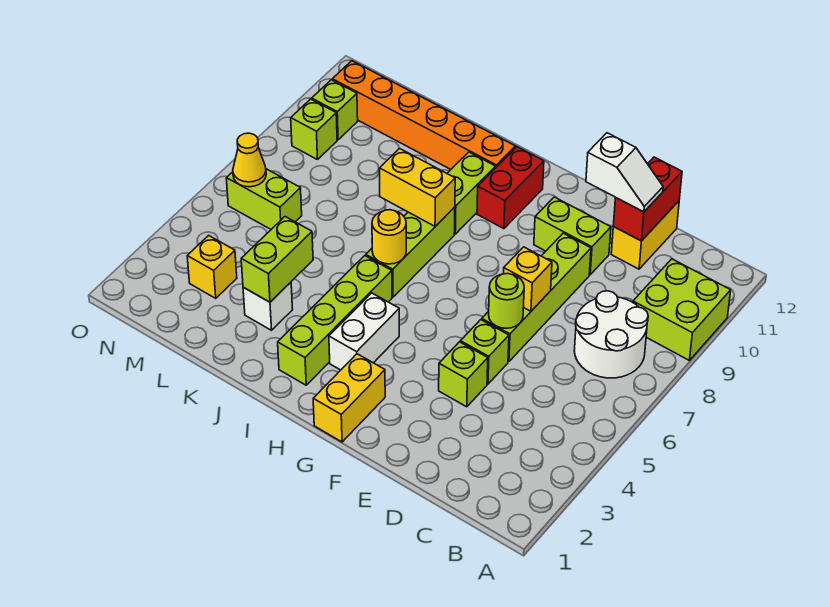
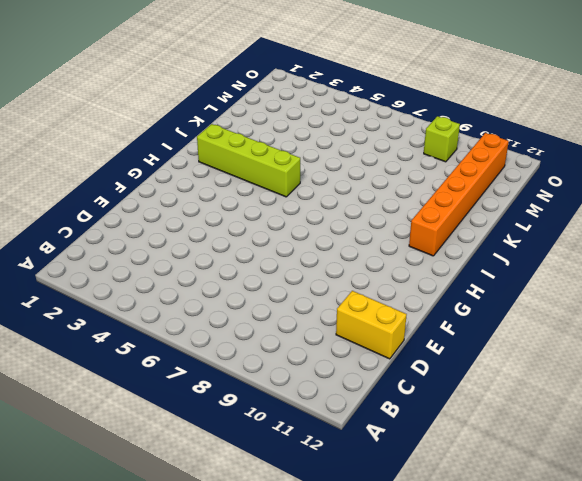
none -> lime 2x2 brick [633,259,731,361]
none -> white 2x2 round brick [574,291,648,378]
none -> lime 1x1 brick [439,342,488,407]

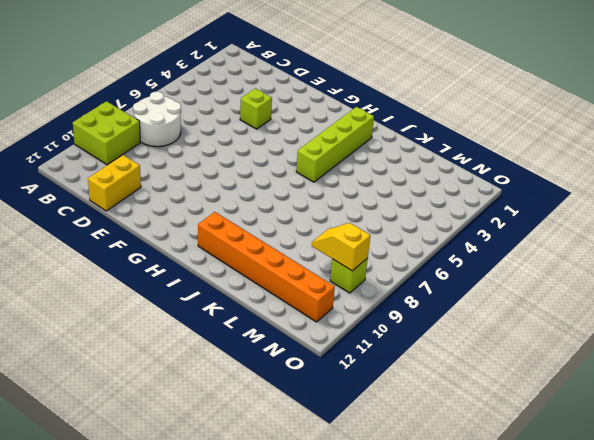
yellow 1x2 slope [312,223,370,271] -> none
none -> lime 1x1 brick [460,320,509,384]
none -> lime 1x4 brick [482,233,591,362]
none -> lime 1x2 brick [534,197,611,275]

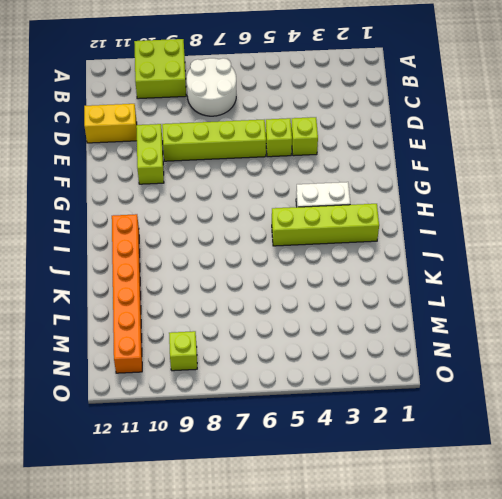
none -> yellow 1x2 brick [313,354,385,442]
none -> red 1x2 brick [477,147,544,229]
none -> lime 1x3 brick [366,207,455,297]

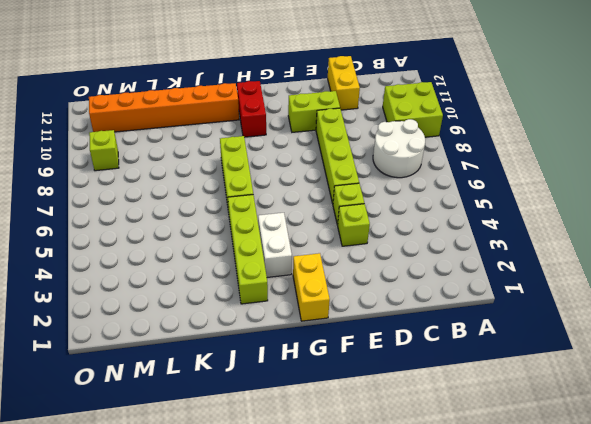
none -> lime 1x2 brick [447,152,496,234]
none -> white 1x1 brick [243,282,293,330]
none -> yellow 1x1 brick [187,235,237,298]

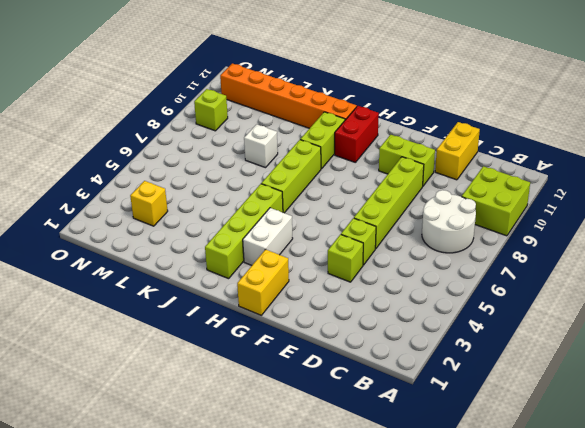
white 1x1 brick [244,124,278,168] -> white 1x1 brick moved to [243,282,293,330]
none -> lime 1x2 brick [226,169,302,229]
none -> lime 1x1 brick [312,80,358,140]
none -> red 1x2 brick [613,157,682,241]

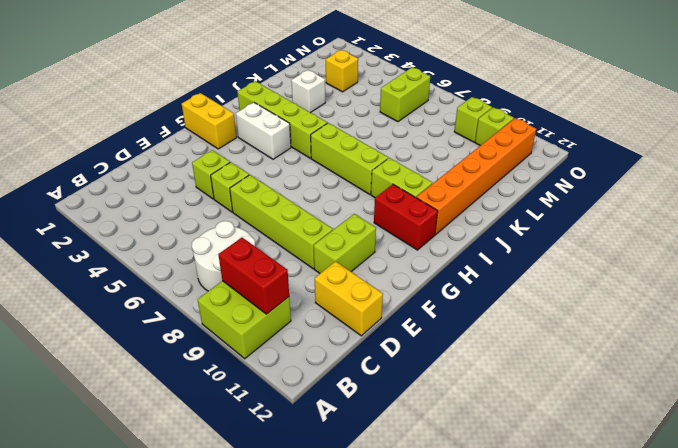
red 1x2 brick [218,238,289,314] -> red 1x2 brick moved to [613,157,682,241]
none -> lime 1x1 round brick [489,274,524,328]
none -> yellow 1x1 brick [504,247,552,311]
none -> yellow 1x1 round brick [372,210,406,264]

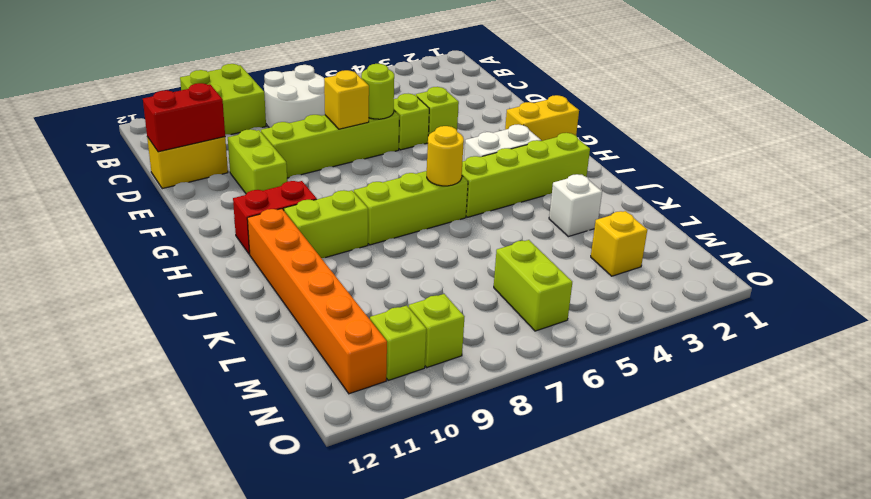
none -> yellow 1x2 brick [379,149,455,226]
none -> lime 1x2 brick [241,217,313,302]
none -> yellow 1x1 cone [233,133,266,187]

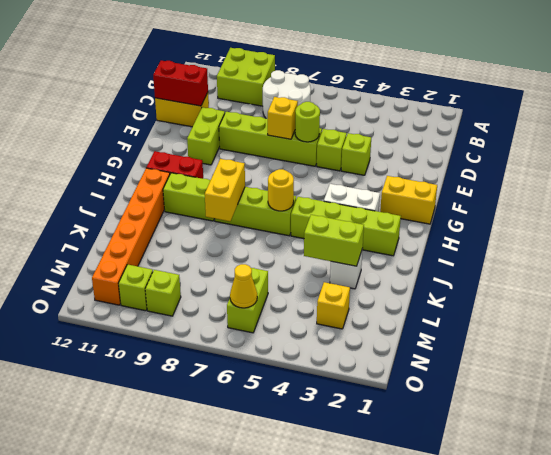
none -> white 1x2 slope [586,133,663,212]

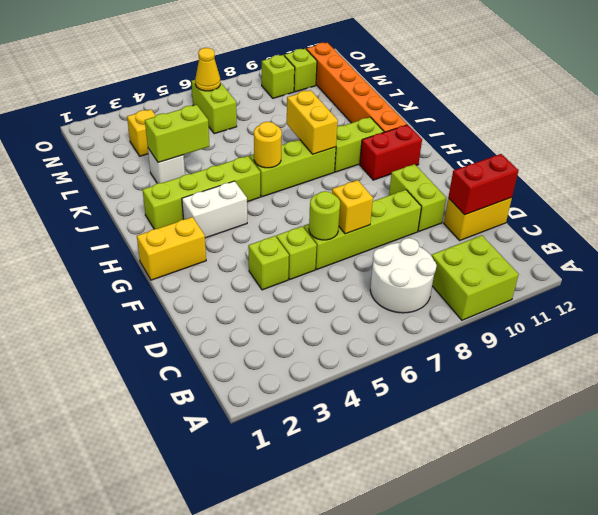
none -> white 1x2 slope [586,133,663,212]

